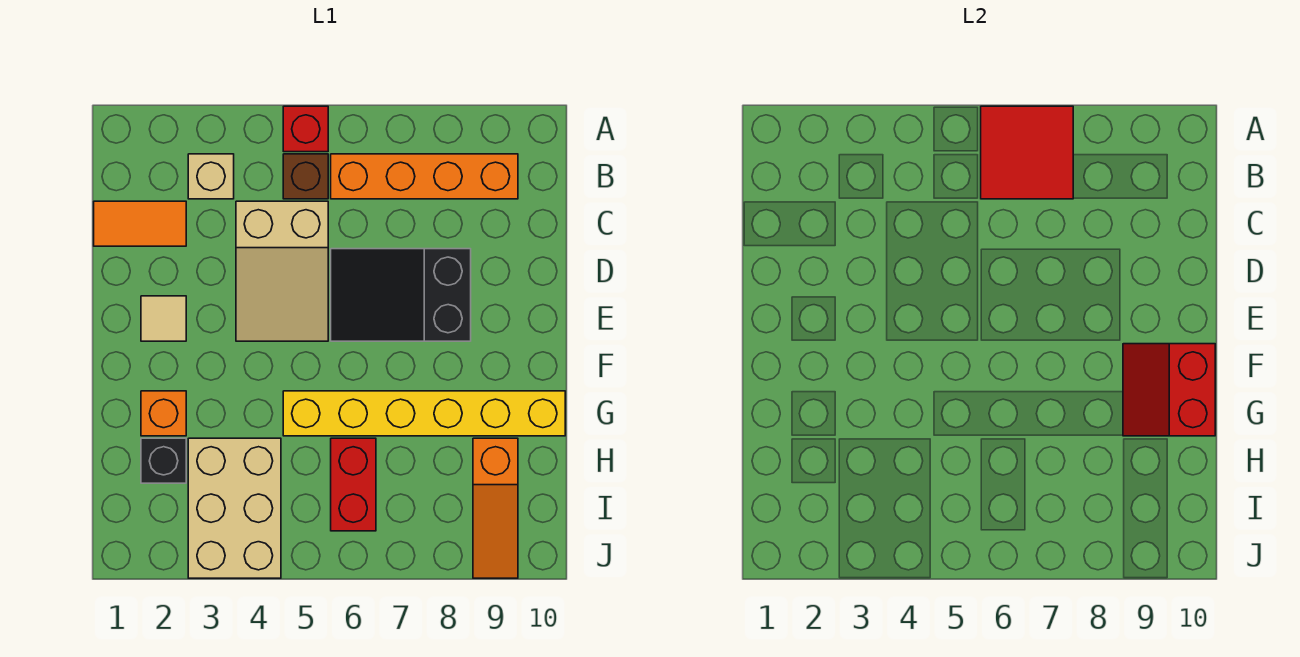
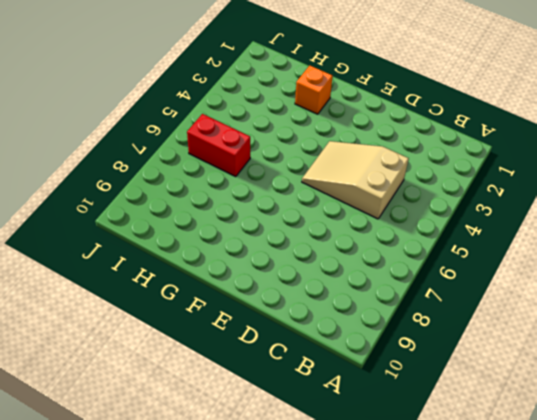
none -> red 1x1 brick [283,106,328,152]
none -> tan 1x1 brick [188,154,234,199]
none -> brown 1x1 brick [283,154,328,199]

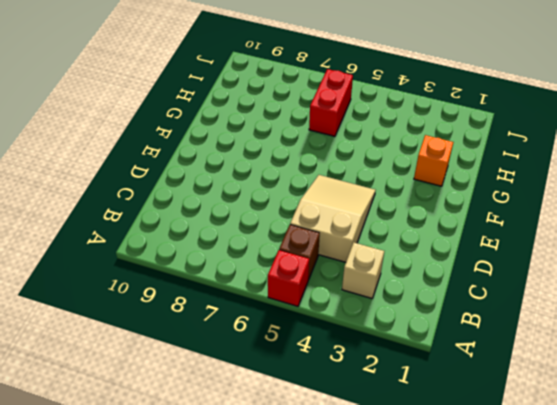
none -> orange 1x4 brick [331,154,518,199]
none -> orange 1x2 tile [94,201,186,246]
none -> black 2x3 slope [331,249,471,341]

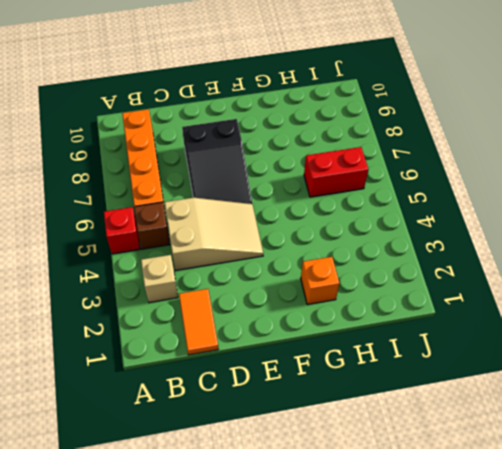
none -> tan 1x1 tile [141,296,186,341]
none -> yellow 1x6 brick [283,391,565,436]
none -> black 1x1 brick [141,438,186,483]

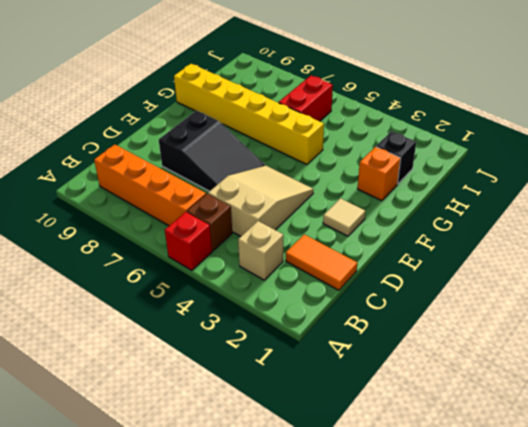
none -> tan 2x3 brick [188,438,281,578]
none -> orange 1x3 slope [473,438,518,578]
none -> red 2x2 tile [981,106,1073,199]

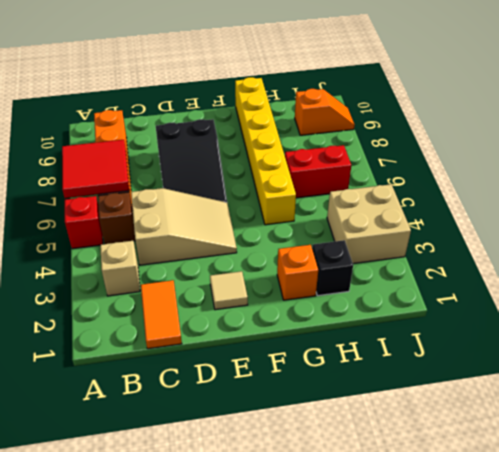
tan 2x2 brick [327,184,411,264] -> tan 2x3 brick [188,438,281,578]
orange 1x2 slope [295,89,354,135] -> orange 1x3 slope [473,438,518,578]
none -> red 2x2 slope [1123,344,1215,436]

